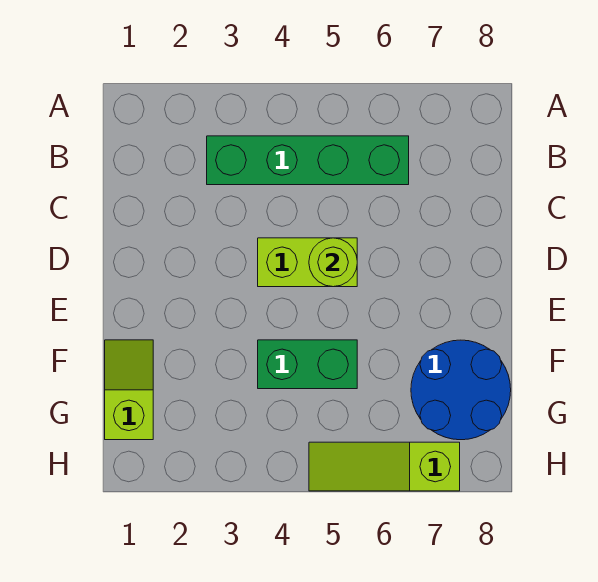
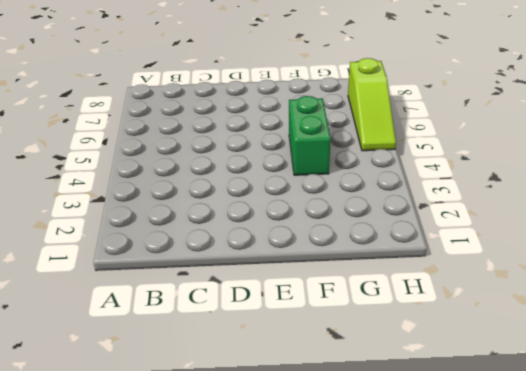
none -> green 1x4 brick [207,136,409,185]
none -> lime 1x2 brick [258,238,357,287]

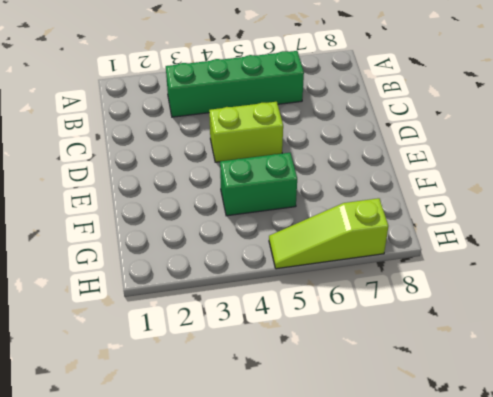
none -> lime 1x2 slope [105,340,153,440]
none -> blue 2x2 round brick [411,340,511,440]

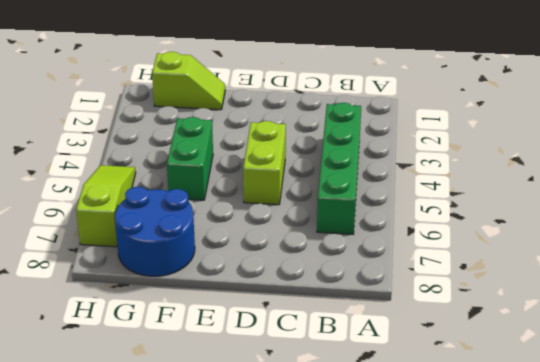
none -> lime 1x1 round brick [309,238,357,287]

